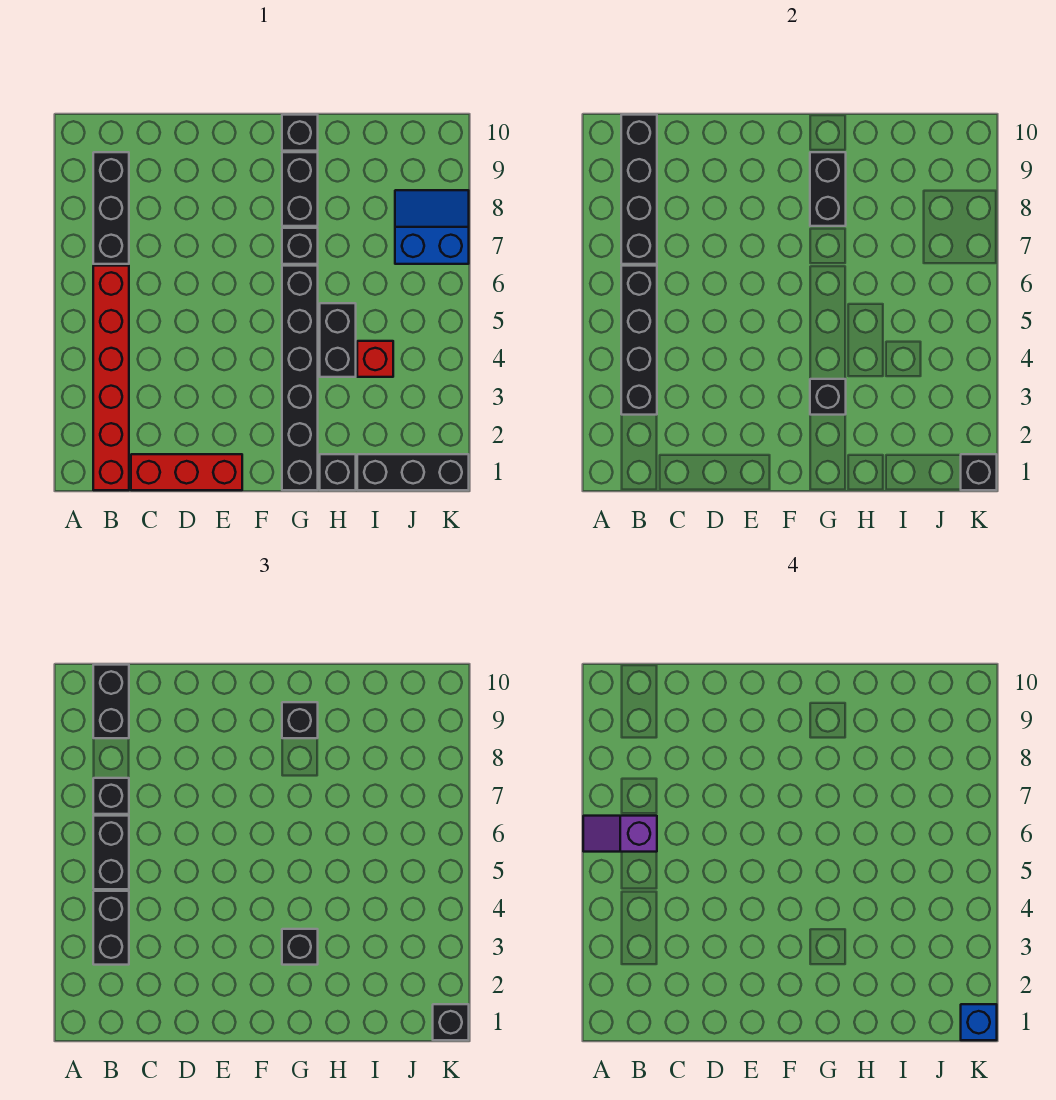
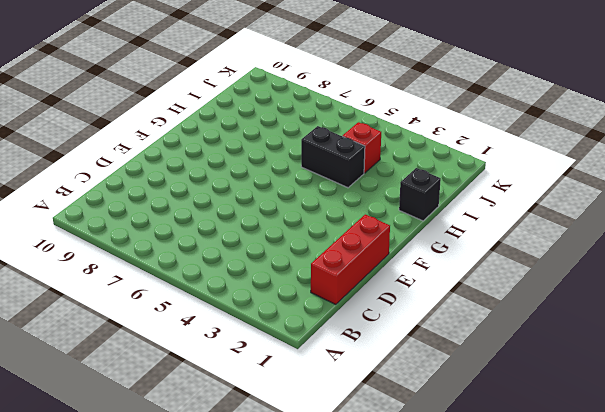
none -> red 1x6 brick [93,266,129,490]
none -> black 1x3 brick [93,152,129,264]
none -> black 1x6 brick [282,266,318,490]

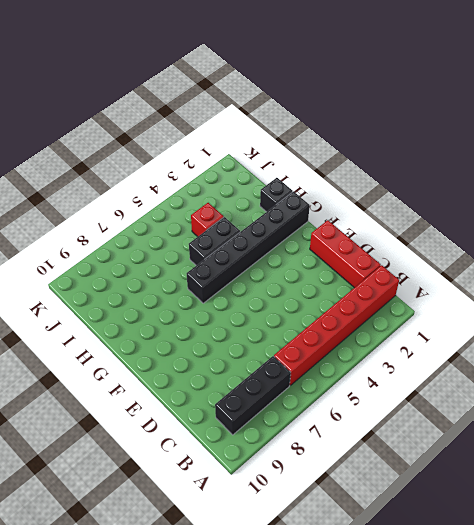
none -> black 1x1 brick [282,228,318,264]
none -> black 1x2 brick [282,152,318,226]
none -> black 1x1 brick [282,115,318,151]

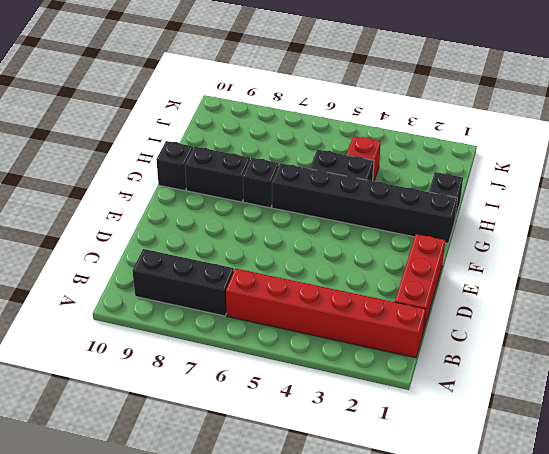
none -> black 1x3 brick [357,454,469,490]
none -> blue 2x2 slope [395,190,469,264]
none -> black 1x4 brick [621,266,657,415]

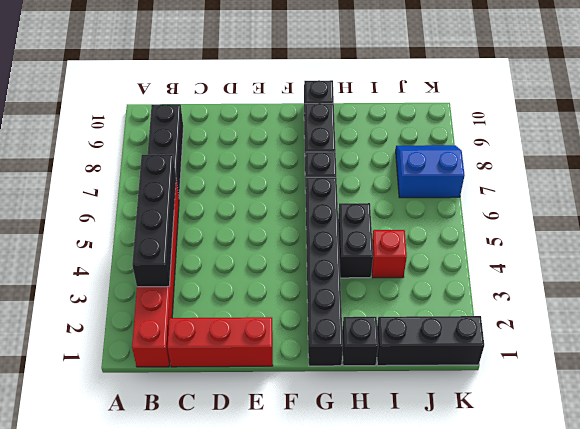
none -> black 1x4 brick [621,115,657,264]
none -> black 1x1 brick [810,379,846,415]
none -> black 1x2 brick [810,152,846,226]

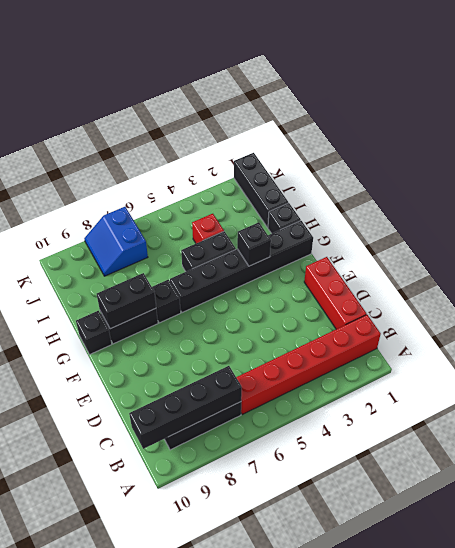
none -> black 1x4 brick [621,266,657,415]
none -> black 1x1 brick [961,454,997,490]
none -> black 1x2 brick [93,891,129,965]

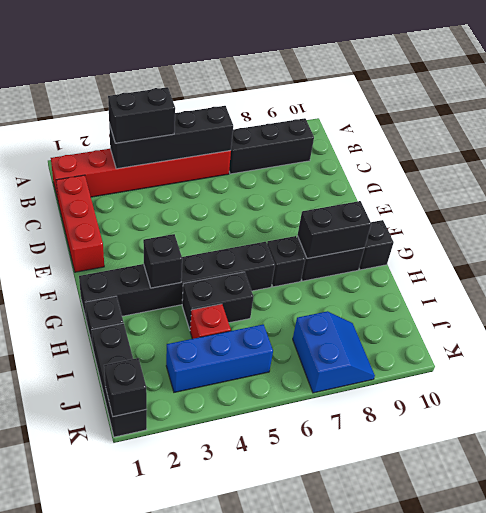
blue 1x3 brick [166,324,273,392] -> none
none -> black 1x4 brick [621,115,657,264]
none -> black 1x2 brick [93,816,129,889]
none -> black 1x1 brick [93,778,129,814]

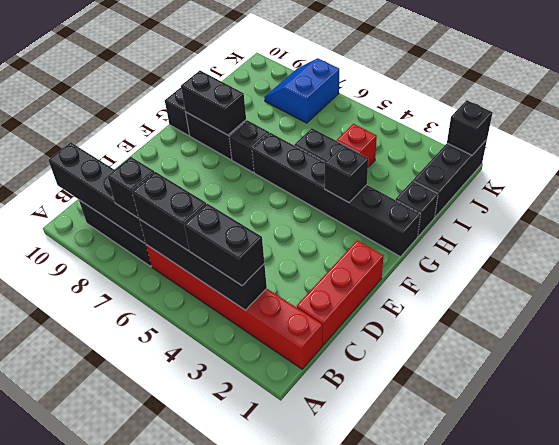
none -> black 1x2 brick [93,665,129,738]
none -> black 1x1 brick [282,929,318,965]
none -> black 1x1 brick [282,702,318,738]

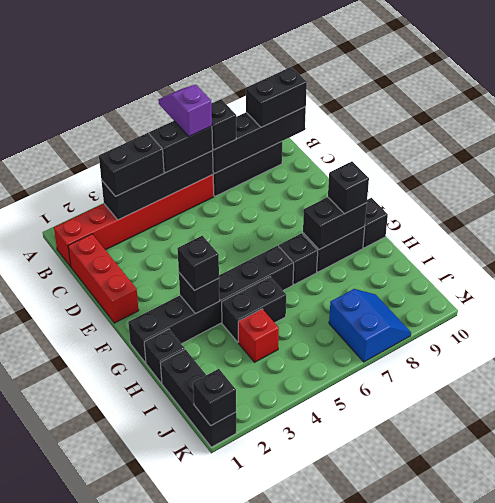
none -> black 1x1 brick [433,1004,469,1040]
none -> blue 1x1 brick [961,1004,997,1040]

